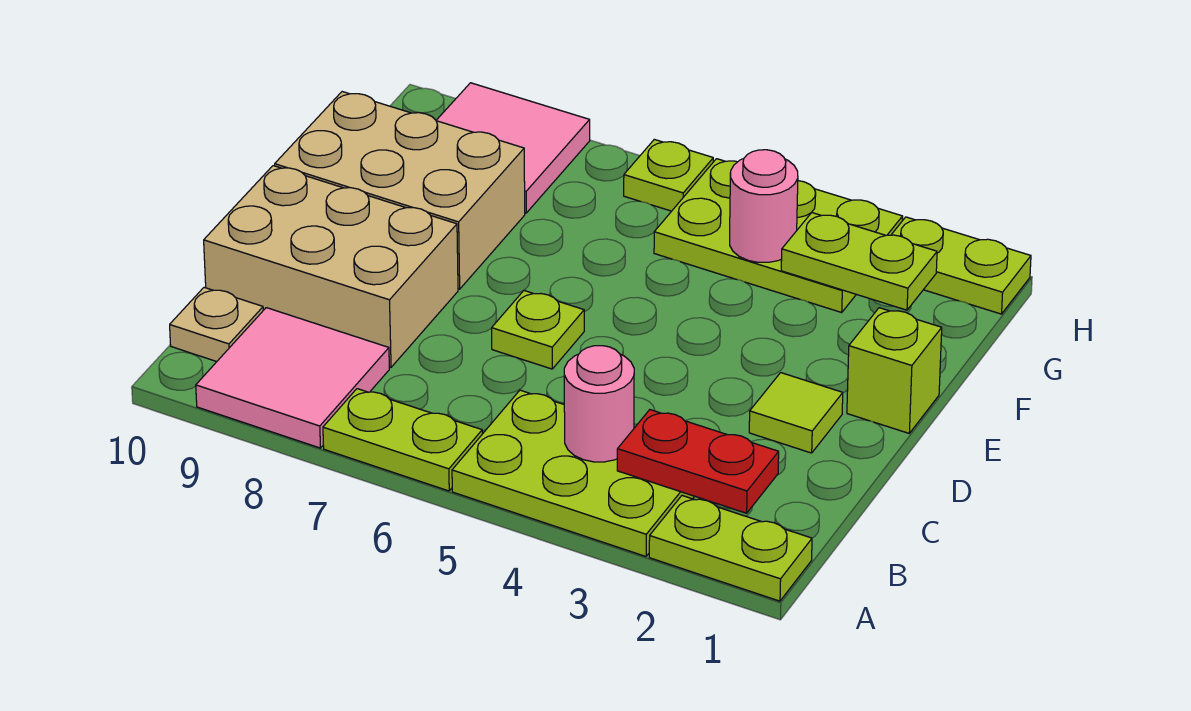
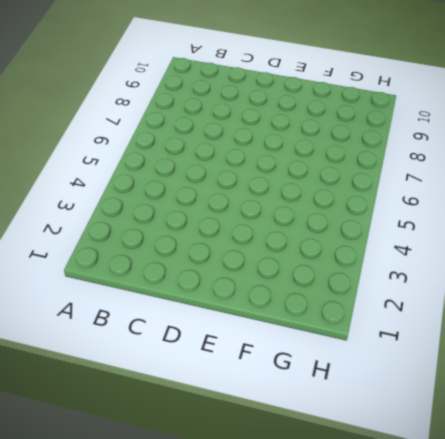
none -> lime 1x2 plate [649,496,812,601]
none -> lime 2x3 plate [452,390,694,556]
none -> lime 1x2 plate [323,389,482,491]

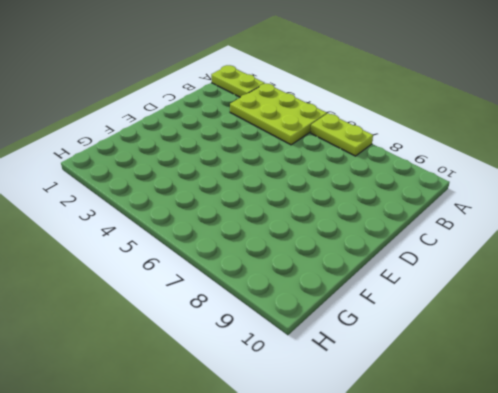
none -> pink 2x2 tile [196,308,389,448]
none -> tan 1x1 plate [170,287,263,362]
none -> tan 2x3 brick [204,166,458,367]

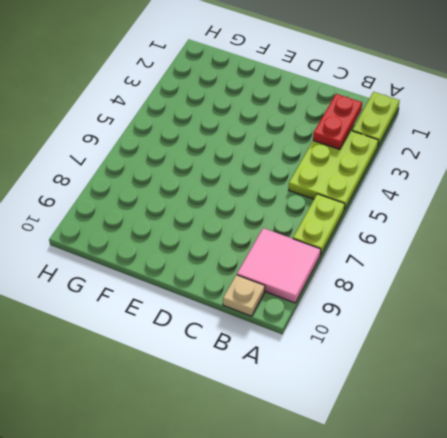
none -> tan 2x3 brick [204,166,458,367]
none -> lime 1x1 tile [749,373,843,453]
none -> lime 1x1 plate [492,291,584,369]

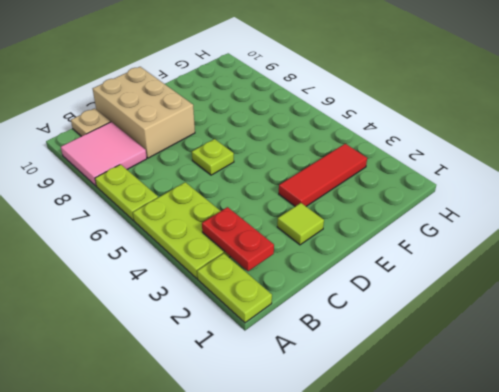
red 1x3 tile [279,144,367,206] -> lime 2x3 plate [654,159,903,312]
none -> lime 1x1 brick [847,308,942,433]
none -> tan 2x3 brick [275,92,525,289]
none -> pink 2x2 tile [436,83,590,213]

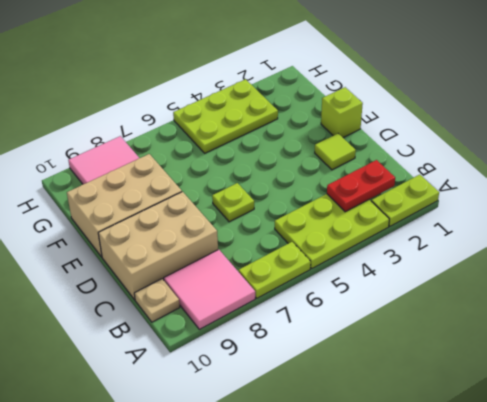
none -> lime 1x2 plate [891,217,1031,314]
none -> lime 1x1 plate [624,139,713,211]
none -> pink 1x1 round brick [564,346,634,462]

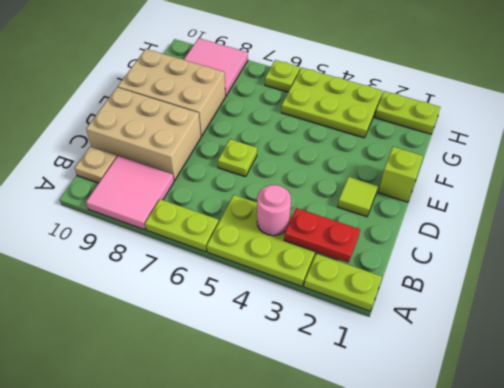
none -> lime 1x2 plate [781,213,937,310]
none -> pink 1x1 round brick [730,150,798,262]

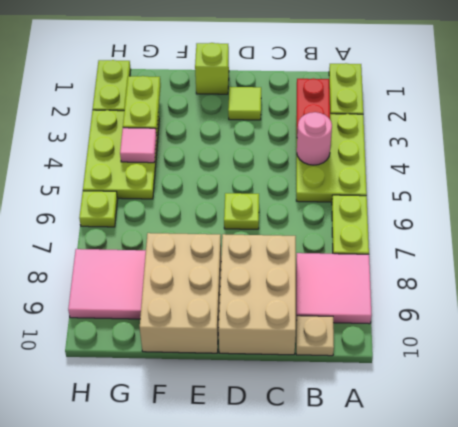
pink 1x1 tile [120,128,156,163] -> pink 1x1 round brick [730,150,798,262]

